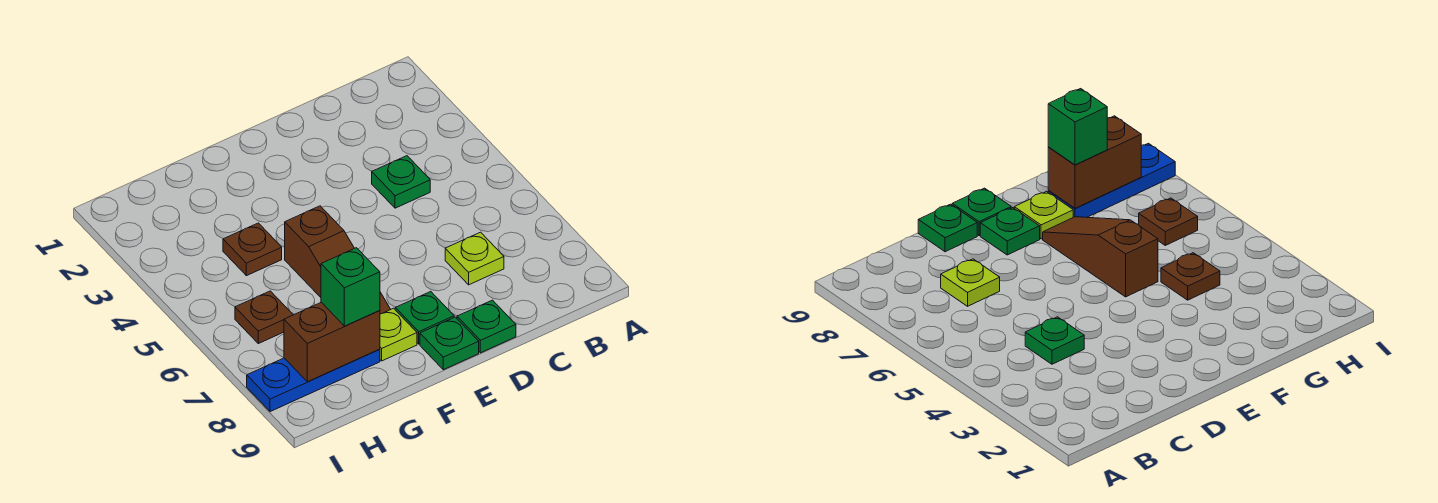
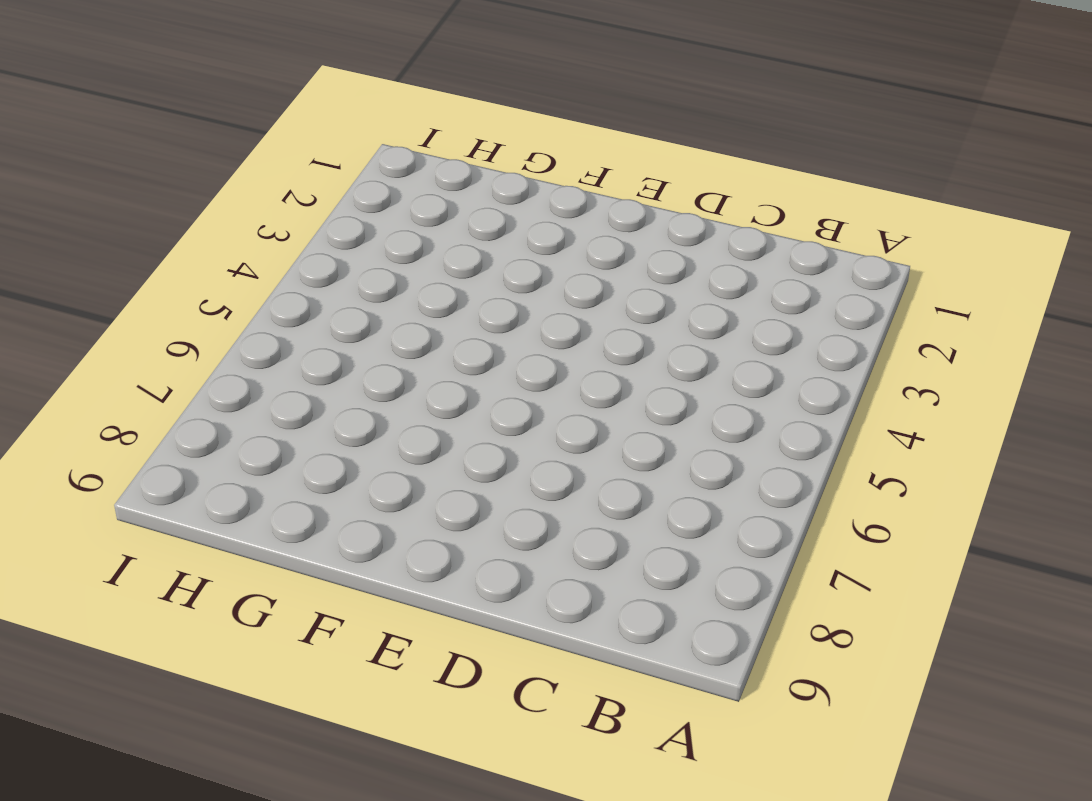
none -> green 1x1 plate [372,156,430,208]
none -> lime 1x1 plate [445,232,504,285]
none -> green 1x1 plate [457,300,516,353]

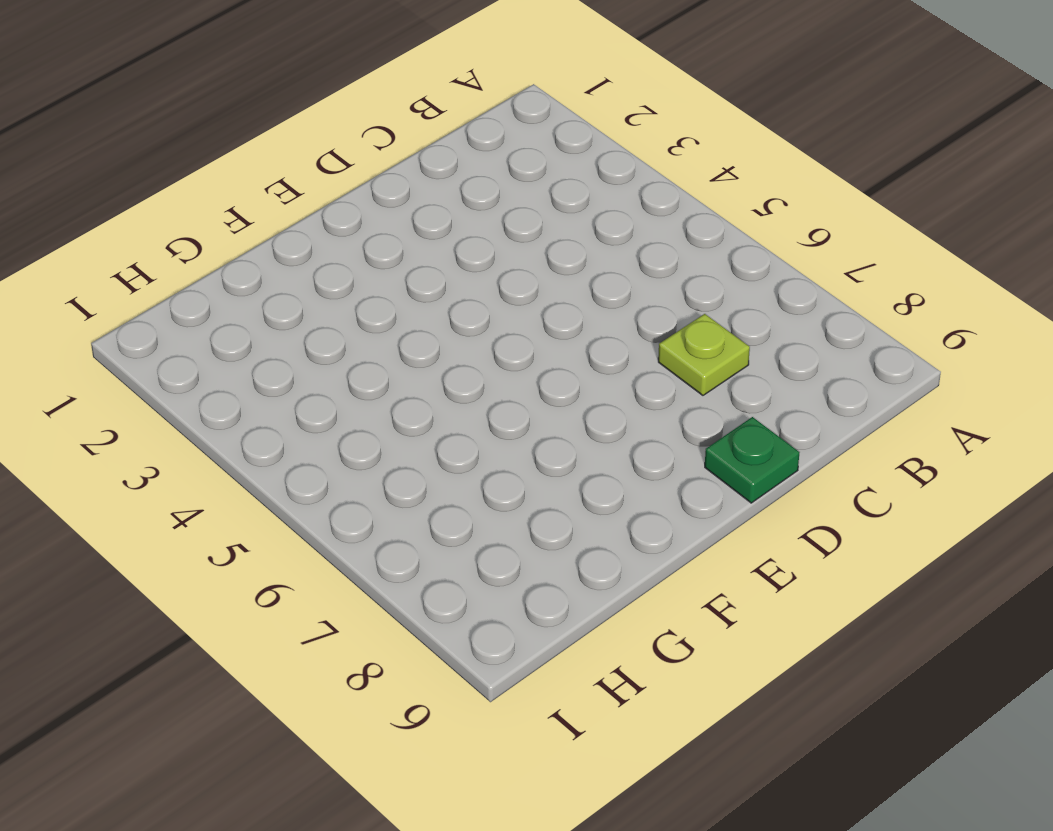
none -> green 1x1 plate [372,156,430,208]
none -> green 1x1 plate [395,292,454,344]
none -> green 1x1 plate [420,317,479,370]

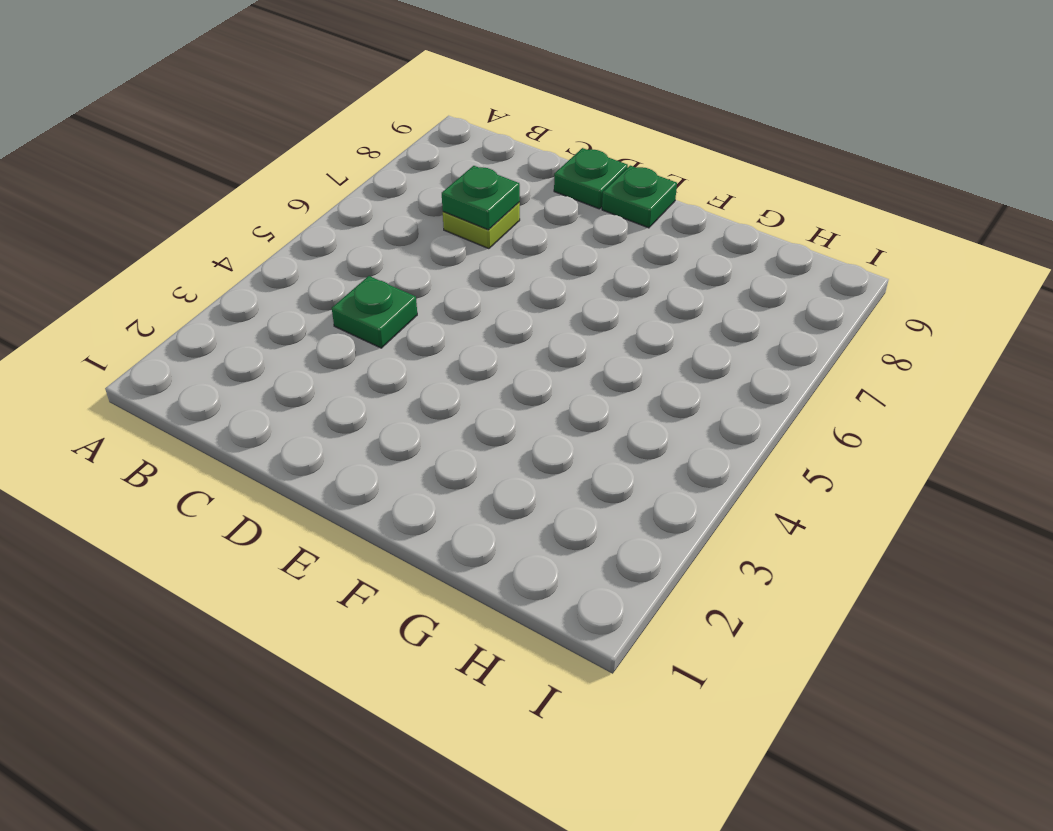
green 1x1 plate [442,166,520,230] -> green 1x1 plate moved to [395,292,454,344]
none -> brown 1x3 slope [285,206,391,314]
none -> lime 1x1 plate [380,308,417,361]
none -> brown 1x1 plate [223,223,282,276]

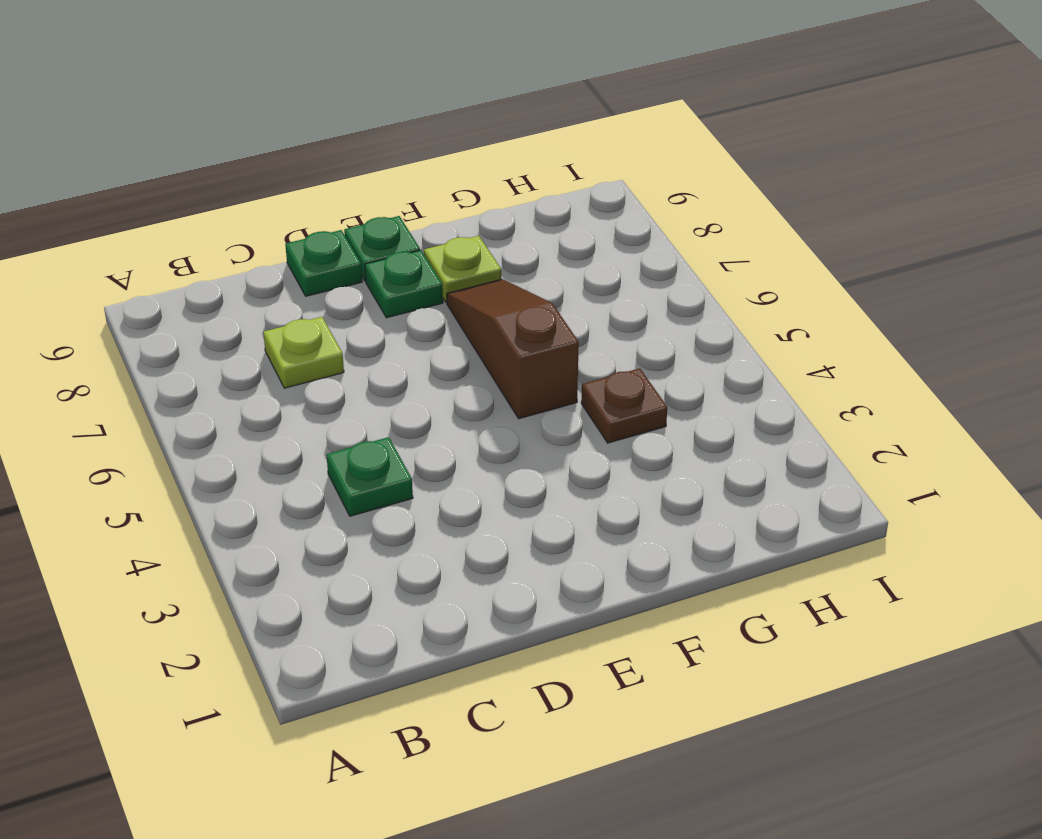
none -> blue 1x3 plate [247,349,380,412]
none -> brown 1x1 plate [235,291,293,344]
none -> brown 1x2 brick [284,302,380,382]

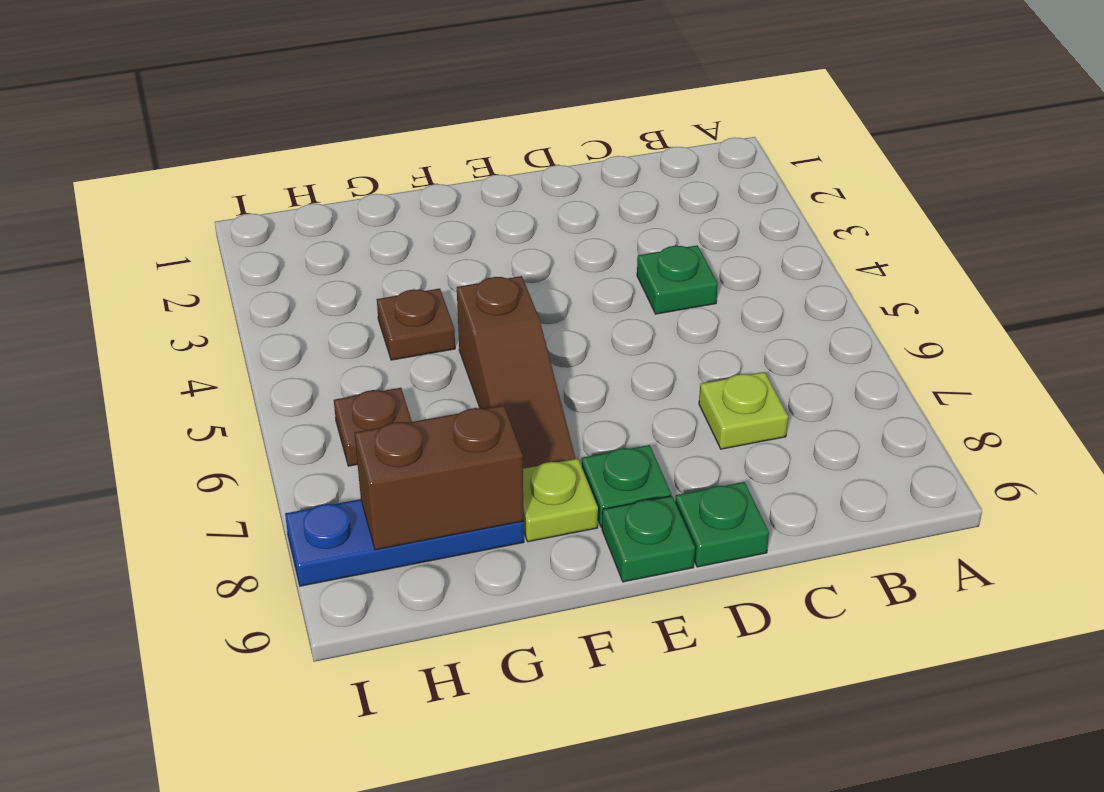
none -> green 1x1 brick [321,248,380,326]

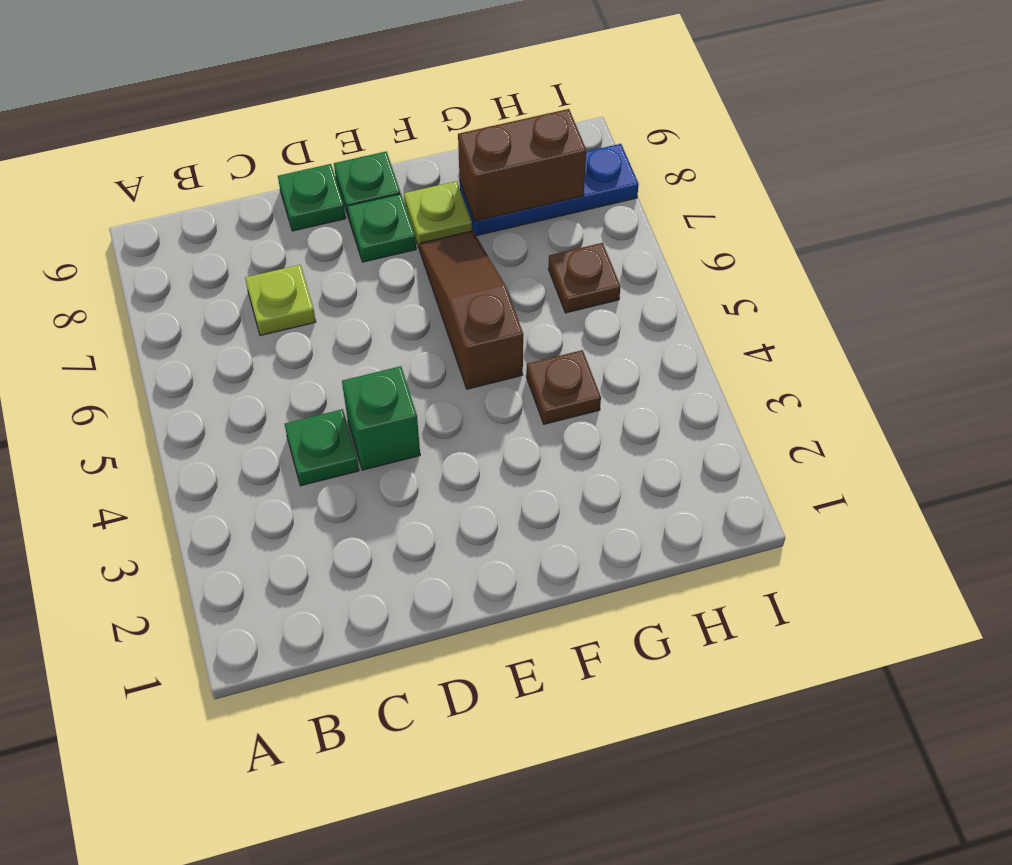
green 1x1 brick [342,366,420,470] -> green 1x1 brick moved to [321,248,380,326]

